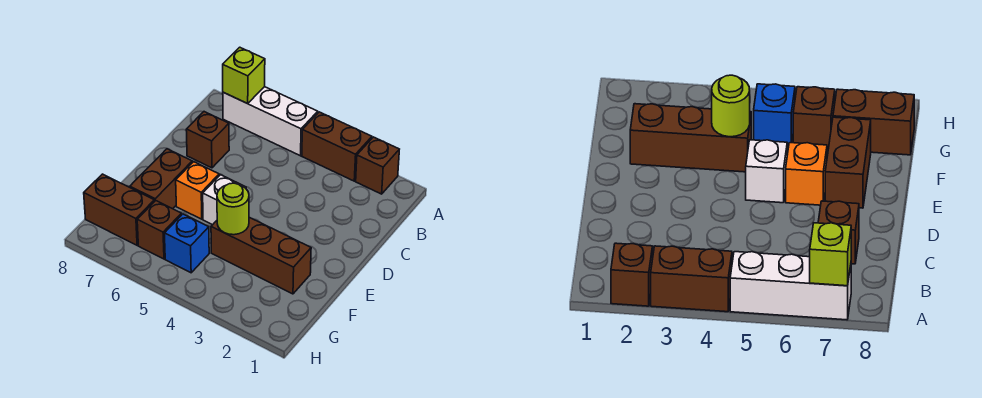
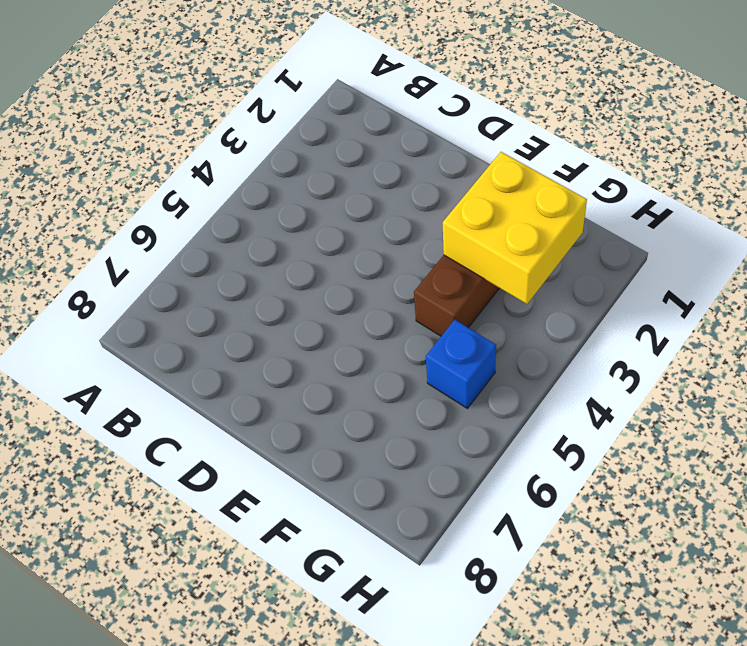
yellow 2x2 brick [443,152,587,304] -> none
none -> brown 1x1 brick [356,137,399,194]
none -> brown 1x2 brick [302,112,372,181]
none -> white 1x3 brick [223,87,318,156]

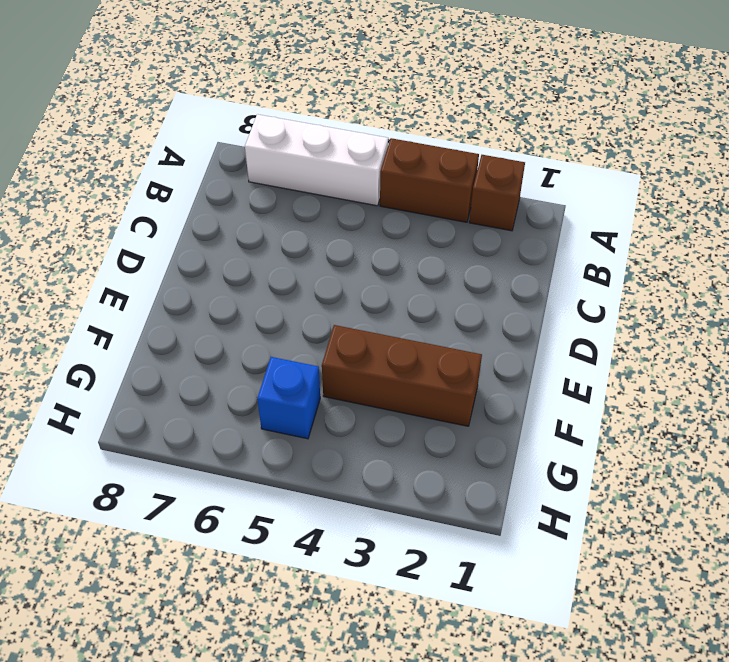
none -> brown 1x1 brick [186,112,229,168]
none -> white 1x1 brick [203,175,246,225]
none -> orange 1x1 brick [176,162,219,219]

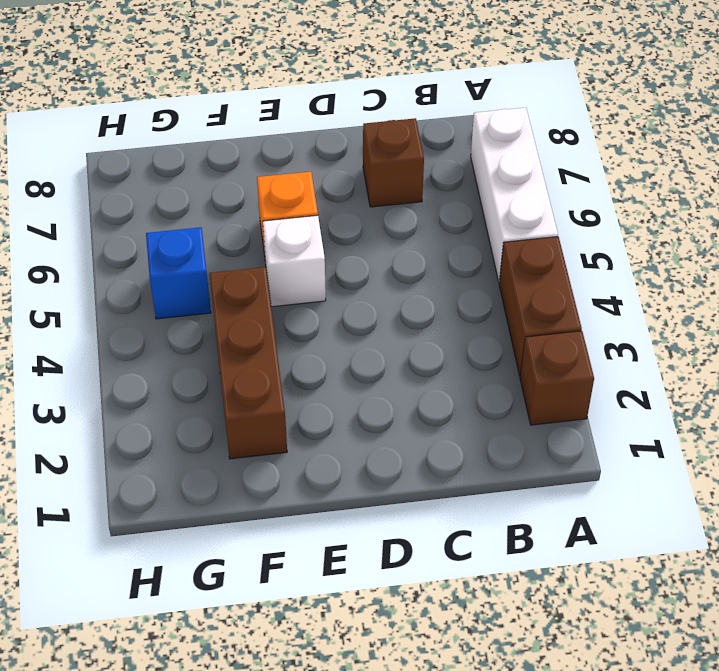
none -> brown 1x2 brick [130,149,192,209]
none -> brown 1x1 brick [137,201,182,259]
none -> brown 1x2 brick [84,174,154,245]

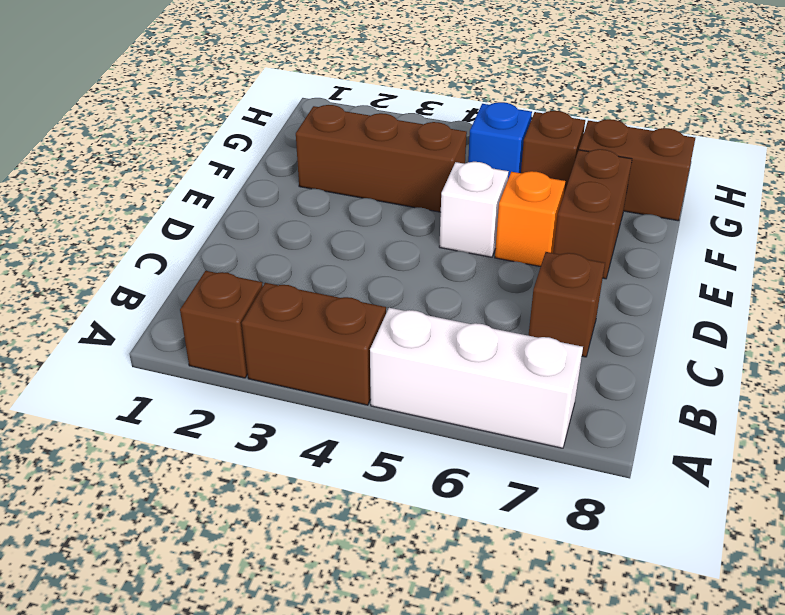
none -> lime 1x1 brick [223,47,265,104]
none -> lime 1x1 round brick [217,183,249,235]

